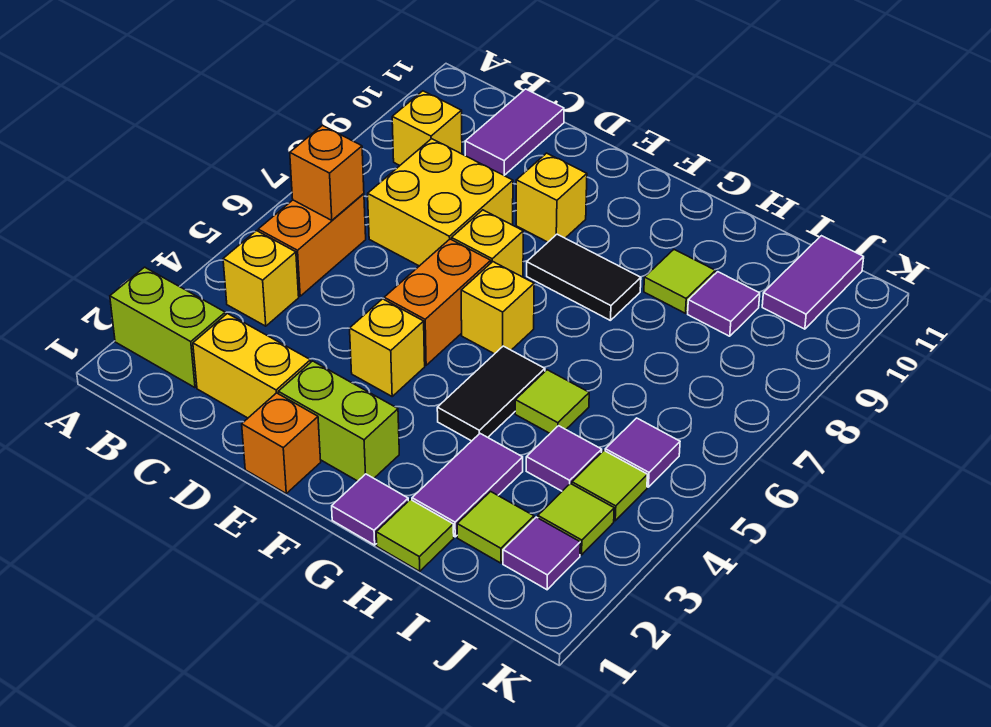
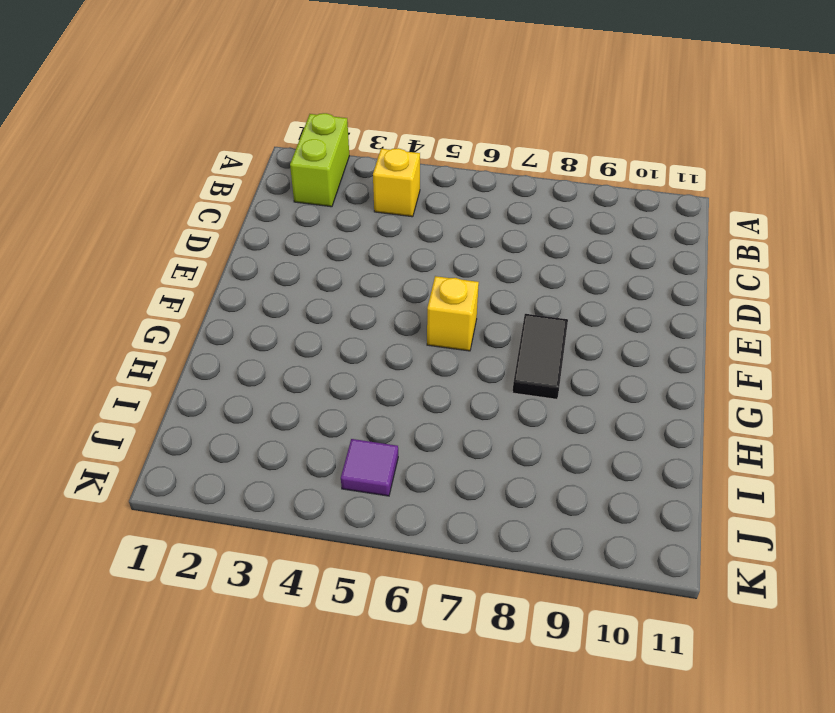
none -> orange 1x2 brick [258,194,366,296]
none -> yellow 1x1 brick [392,91,462,165]
none -> yellow 1x2 brick [193,314,311,418]
none -> yellow 2x2 brick [368,139,513,266]

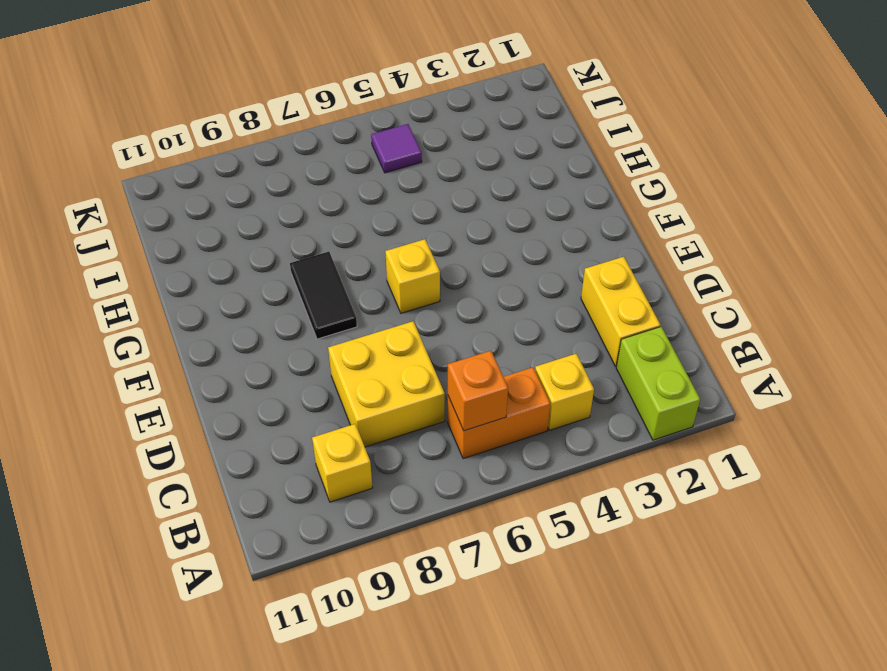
none -> purple 1x2 tile [465,89,564,175]
none -> orange 1x1 brick [242,393,321,493]
none -> lime 1x2 brick [278,361,399,481]
none -> yellow 1x1 brick [350,299,425,396]

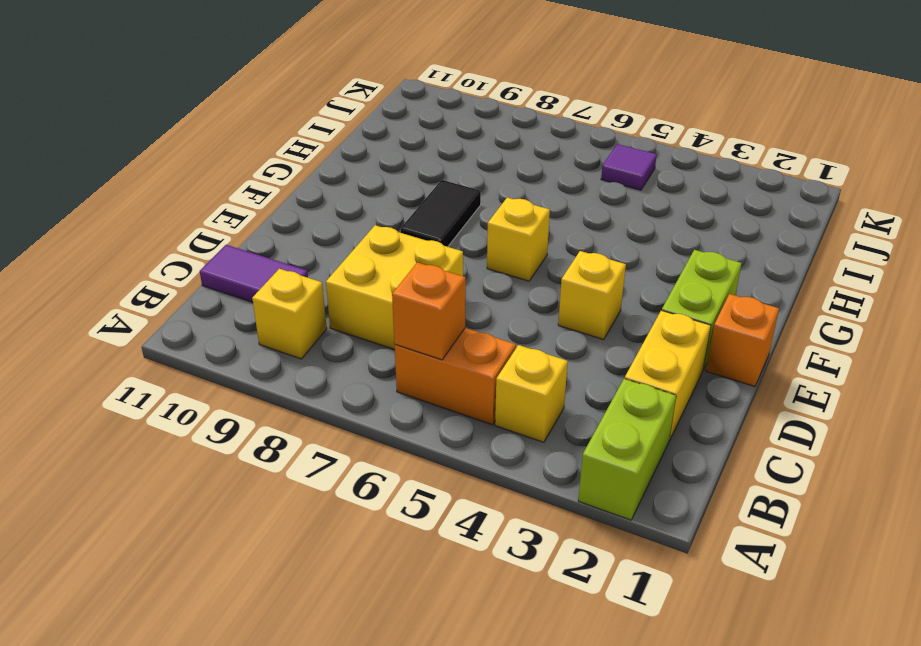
none -> orange 1x2 brick [384,239,491,365]
none -> yellow 1x1 brick [452,210,523,277]
none -> yellow 1x1 brick [516,153,587,242]
none -> purple 1x1 tile [332,474,408,545]

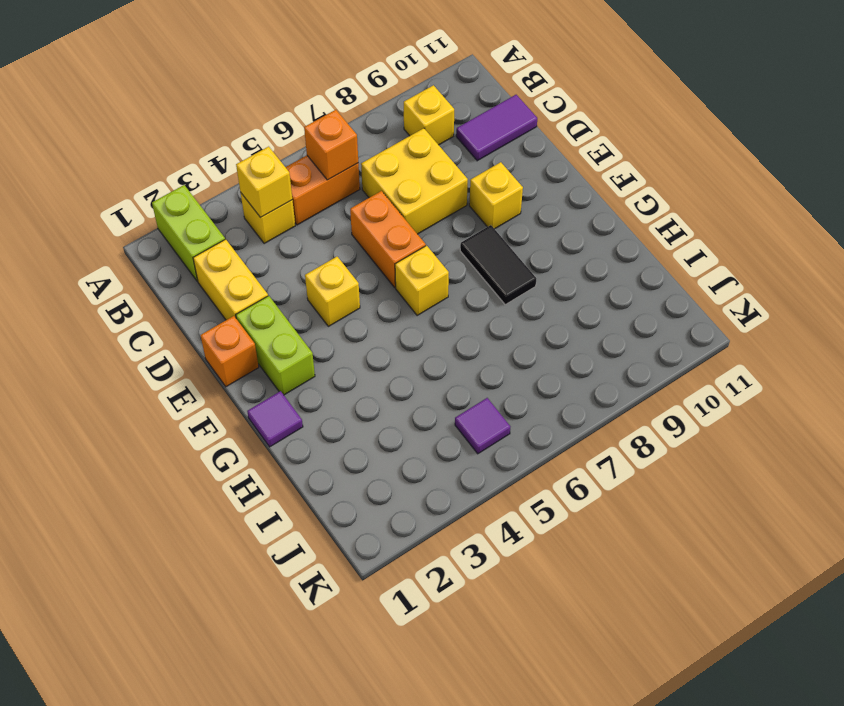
yellow 1x1 brick [236,147,292,218] -> yellow 1x1 brick moved to [452,210,523,277]
orange 1x2 brick [350,191,426,287] -> orange 1x2 brick turned to [384,239,491,365]
none -> black 1x2 tile [437,346,545,441]
none -> lime 1x1 tile [376,500,454,571]
none -> purple 1x2 tile [412,434,523,537]
none -> lime 1x1 tile [515,370,589,433]

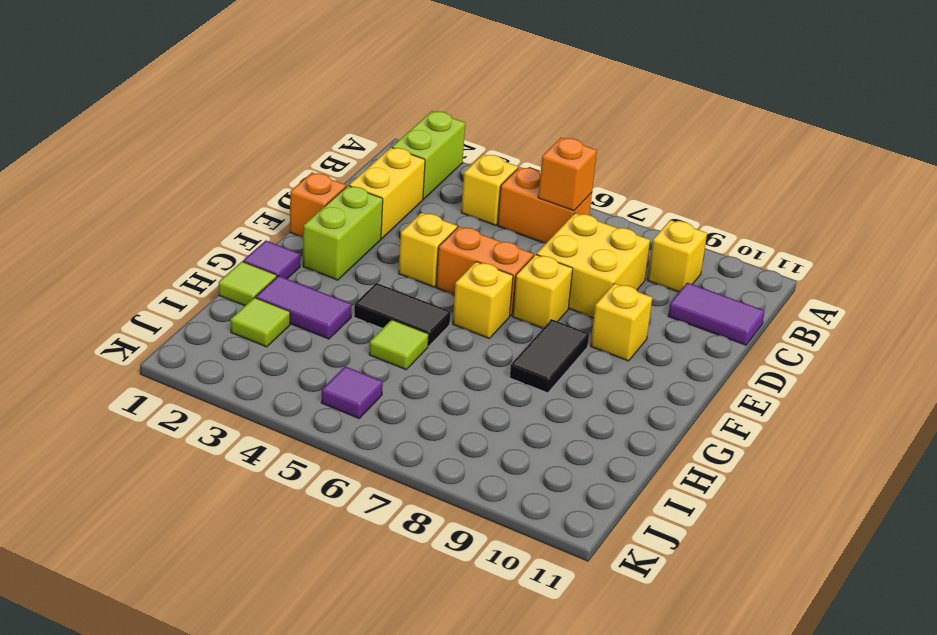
none -> lime 1x1 tile [644,250,715,313]
none -> purple 1x1 tile [526,426,602,491]
none -> purple 1x1 tile [688,272,760,336]
none -> purple 1x1 tile [503,517,580,590]

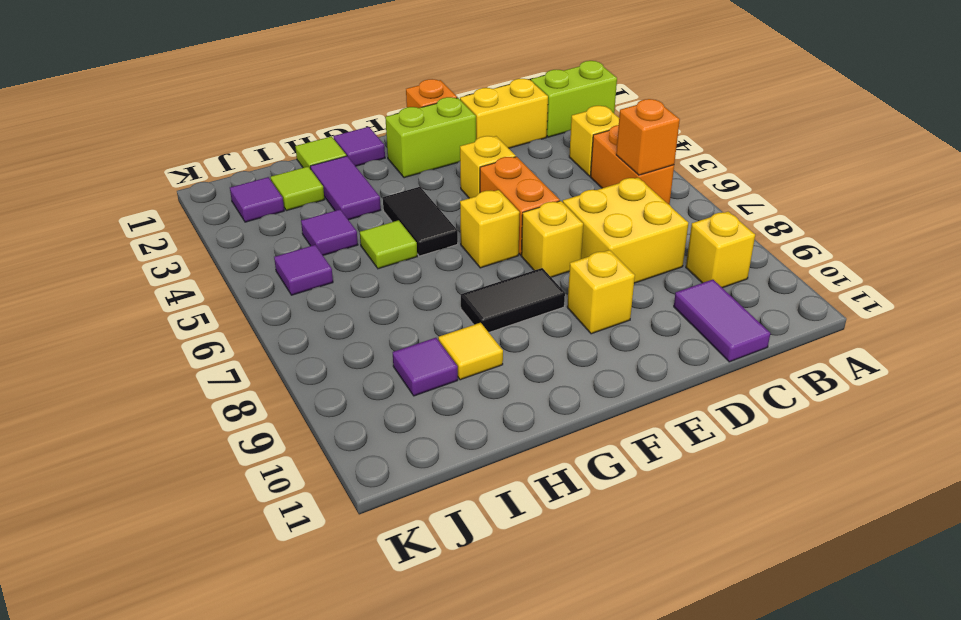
yellow 1x1 tile [438,323,503,380] -> lime 1x1 tile [644,250,715,313]
none -> lime 1x1 tile [538,484,614,555]
none -> lime 1x1 tile [572,451,647,521]
none -> purple 1x2 tile [762,236,864,329]

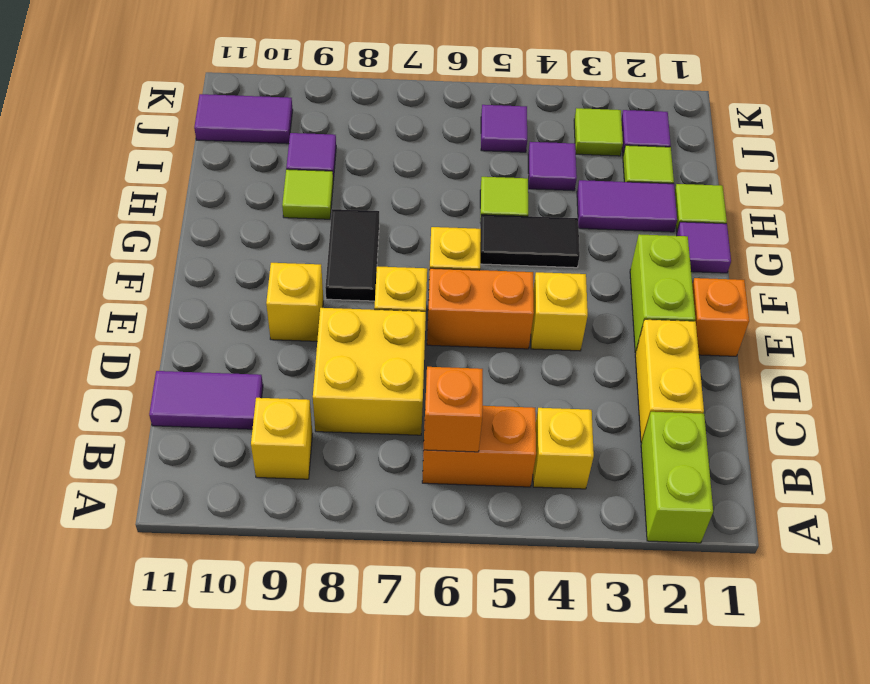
none -> lime 1x1 tile [572,451,647,521]

